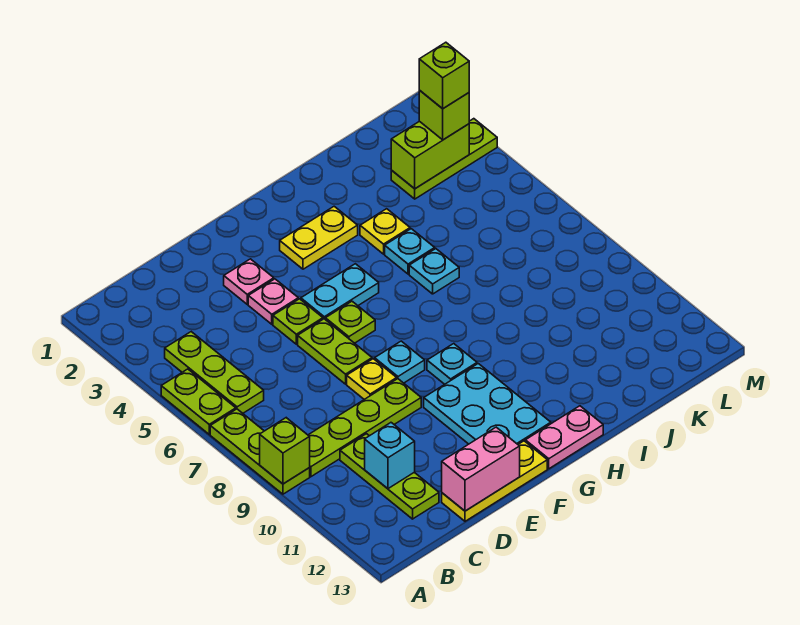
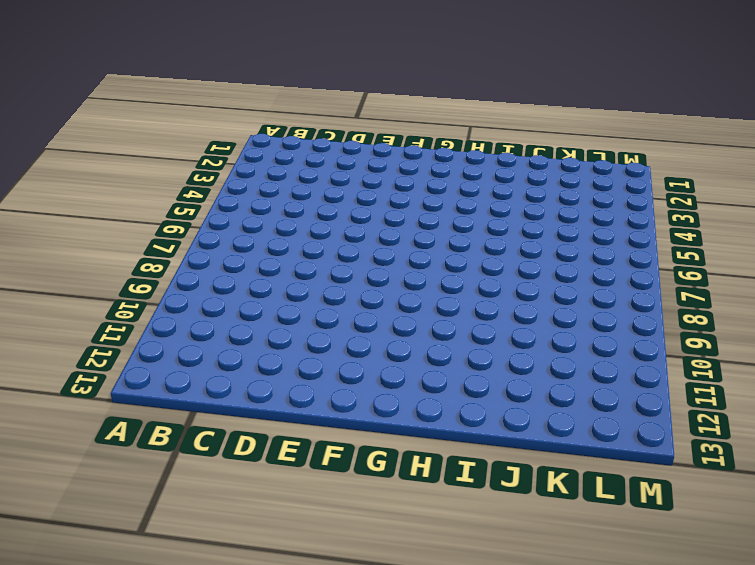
none -> lime 1x2 plate [161,369,236,434]
none -> lime 1x3 plate [210,409,310,494]
none -> lime 1x3 plate [165,332,264,413]

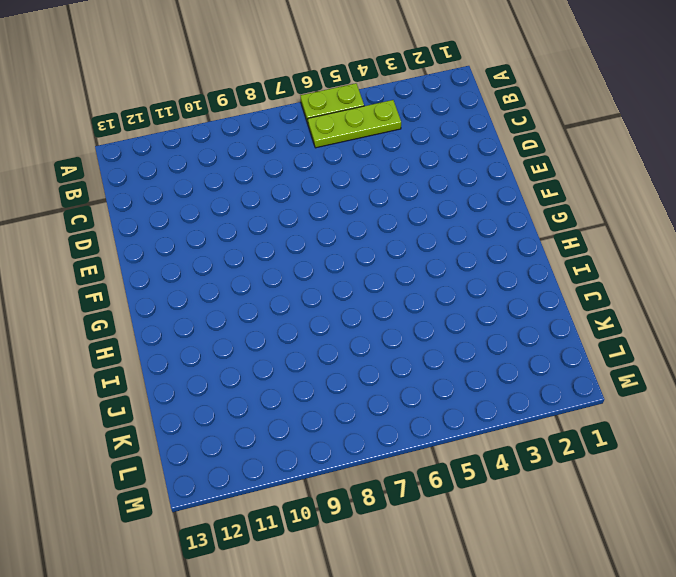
none -> lime 1x3 plate [210,409,310,494]
none -> lime 1x4 plate [308,379,421,477]
none -> lime 1x3 plate [340,434,439,519]

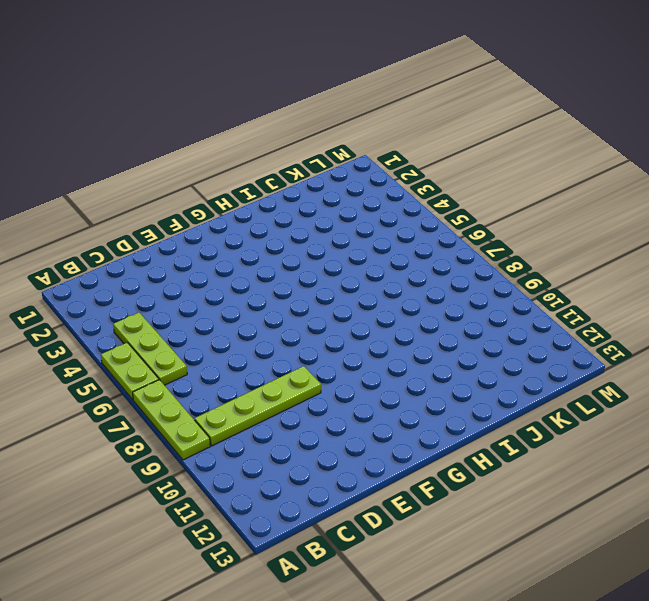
none -> lime 1x3 plate [340,434,439,519]
none -> yellow 1x3 plate [442,441,547,521]
none -> pink 1x1 plate [224,259,274,304]

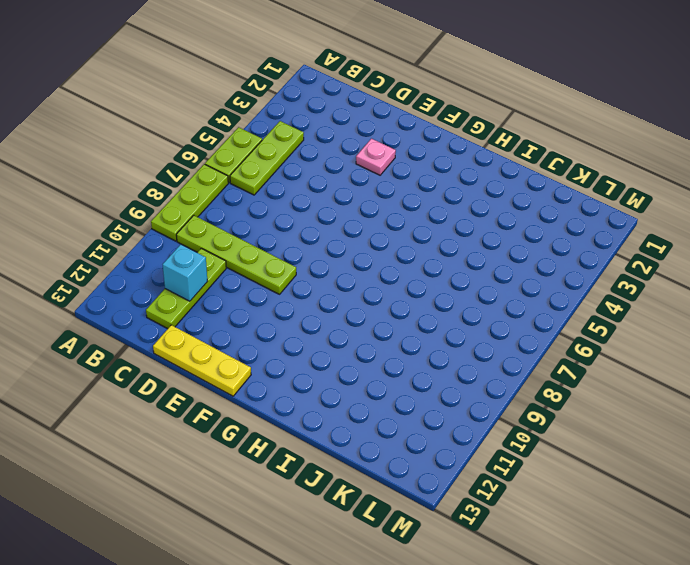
none -> pink 1x1 plate [248,279,298,324]
none -> lime 1x1 plate [273,299,323,344]
none -> lime 1x2 plate [298,319,372,384]

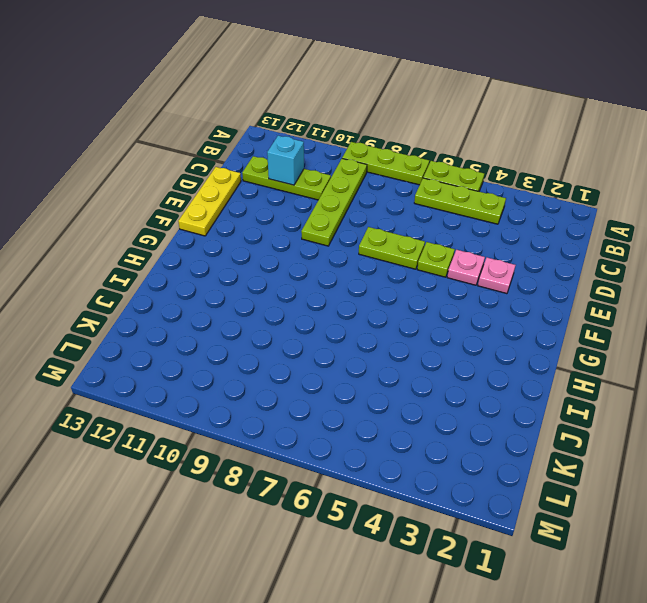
none -> yellow 1x1 plate [347,359,397,399]
none -> cyan 1x2 plate [301,264,379,319]
none -> lime 1x1 plate [325,301,375,343]

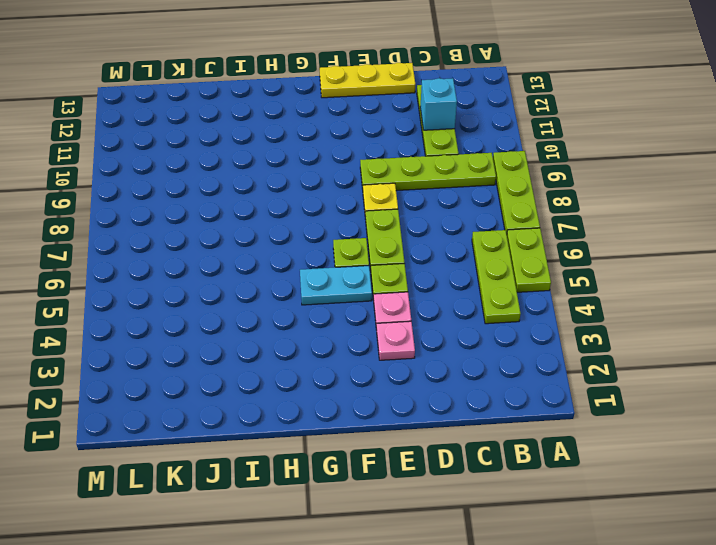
none -> cyan 1x1 plate [375,341,425,383]
none -> cyan 2x3 plate [424,364,551,444]
none -> yellow 1x2 plate [280,206,358,269]

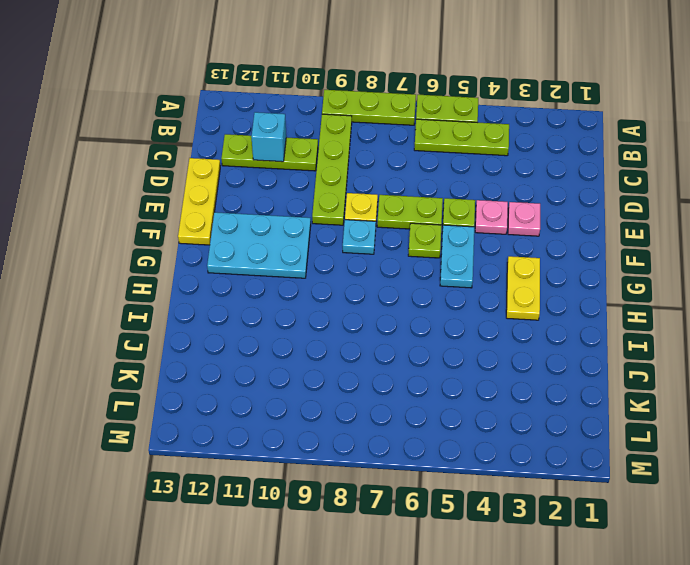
none -> cyan 1x1 plate [427,344,477,384]
none -> pink 1x2 plate [525,406,603,469]
none -> yellow 1x1 plate [360,209,410,254]

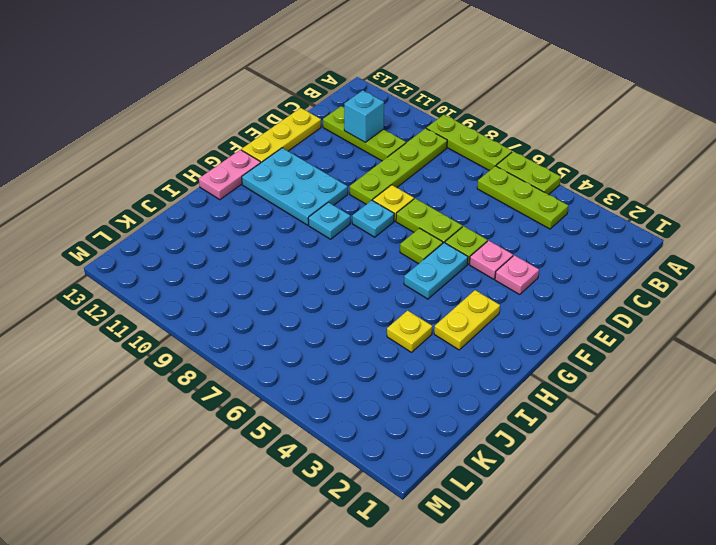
none -> cyan 1x1 plate [385,229,435,274]
none -> cyan 1x1 plate [409,249,459,294]
none -> lime 1x3 plate [391,119,497,199]

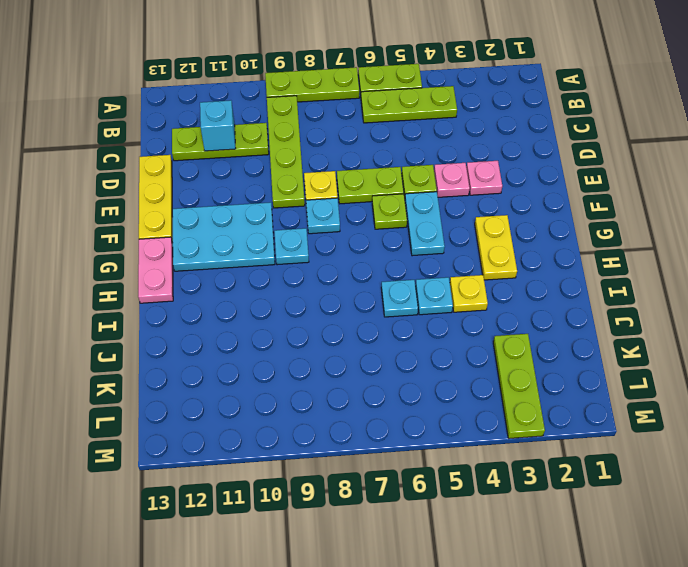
none -> lime 1x1 brick [260,418,310,484]
none -> pink 1x2 brick [442,427,520,511]
none -> lime 1x2 brick [391,121,469,189]

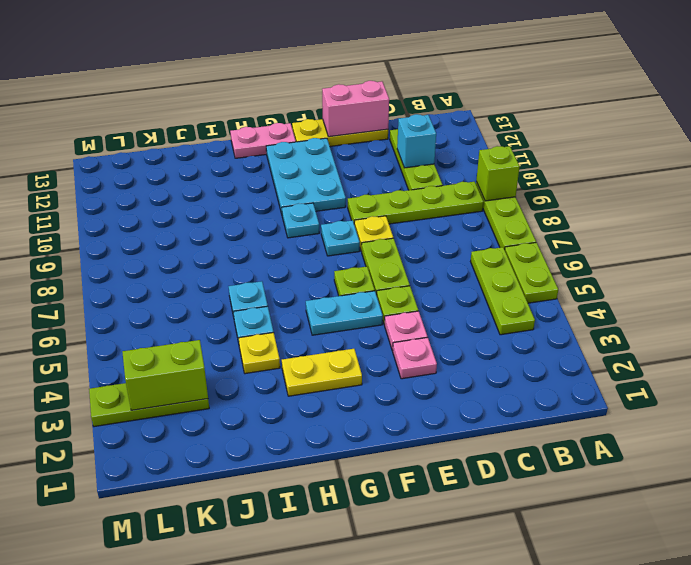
none -> lime 1x1 brick [419,90,469,140]
none -> lime 1x1 brick [419,42,469,109]

